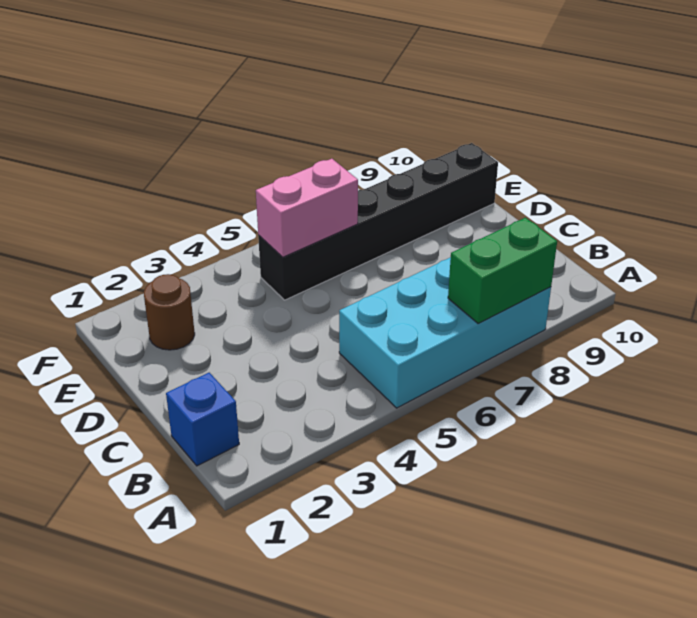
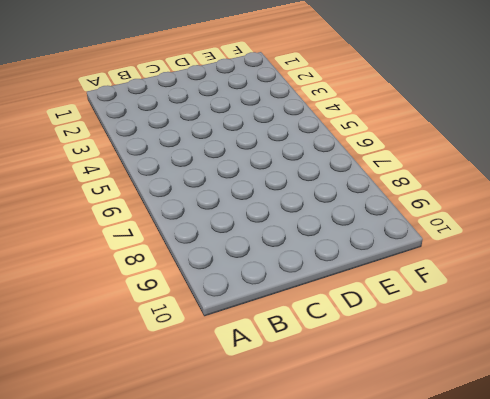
none -> cyan 2x4 brick [339,257,551,408]
none -> blue 1x1 brick [166,373,239,466]

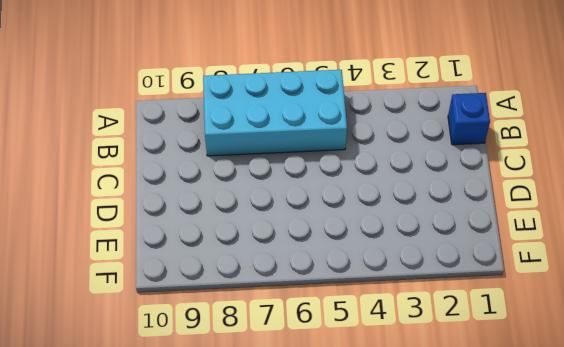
none -> brown 1x1 round brick [144,274,195,350]
none -> black 1x6 brick [258,143,498,300]

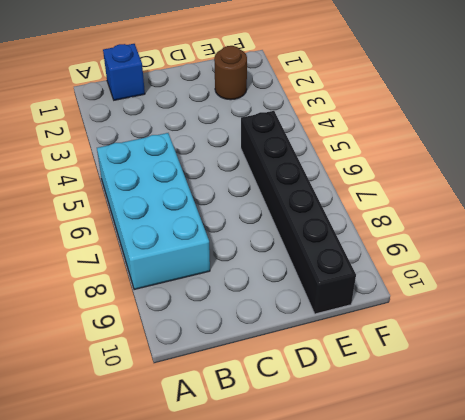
none -> green 1x2 brick [448,218,557,324]
none -> pink 1x2 brick [256,159,358,257]

